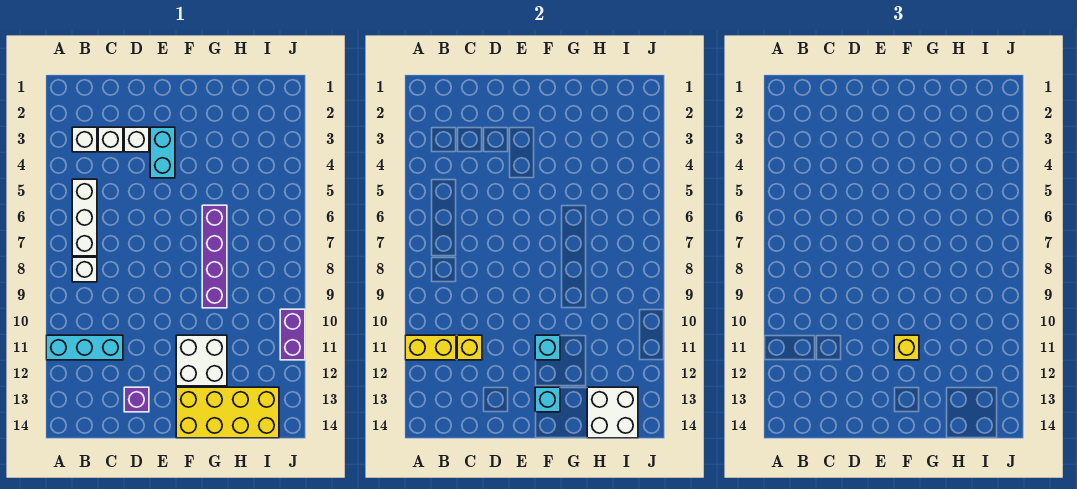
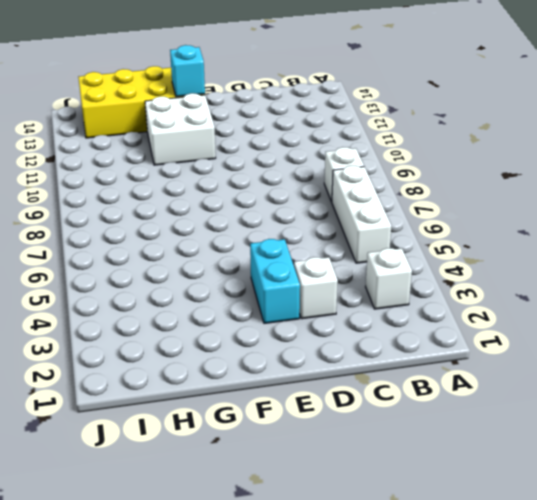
none -> cyan 1x3 brick [46,335,123,360]
none -> white 1x1 brick [98,127,123,152]
none -> purple 1x1 brick [124,387,149,412]

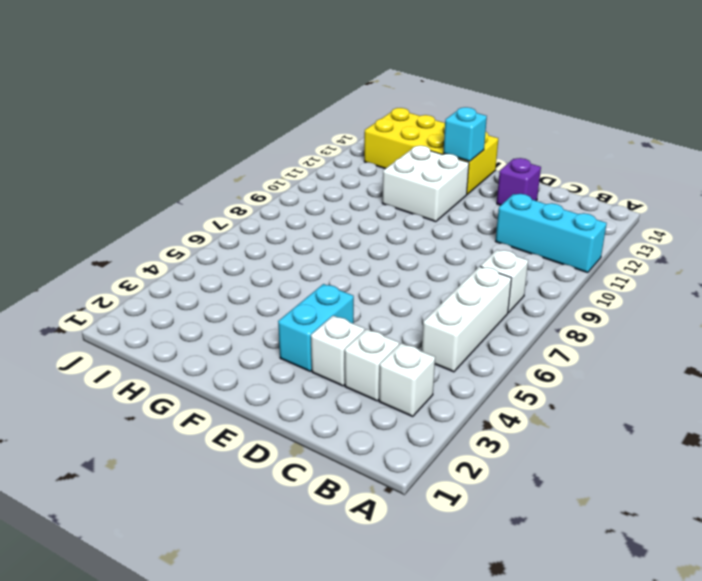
none -> purple 1x4 brick [202,205,227,308]
none -> purple 1x2 brick [280,309,305,360]
none -> yellow 1x2 brick [405,335,456,360]

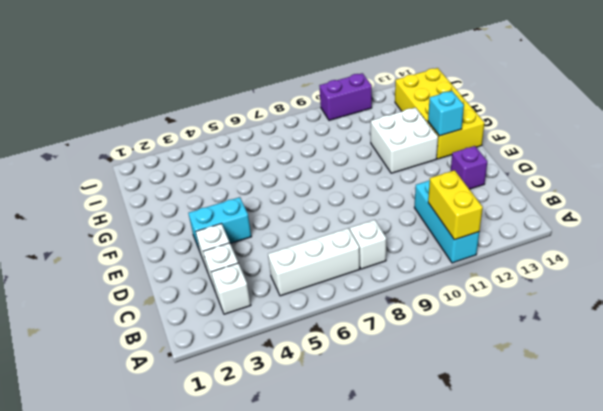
none -> purple 1x4 brick [202,205,227,308]
none -> yellow 1x1 brick [457,335,482,360]
none -> cyan 1x1 brick [535,335,560,360]

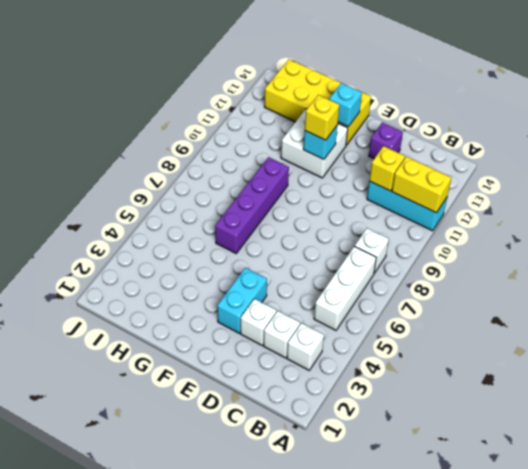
none -> purple 1x2 brick [280,309,305,360]
none -> white 2x2 brick [587,387,638,438]

